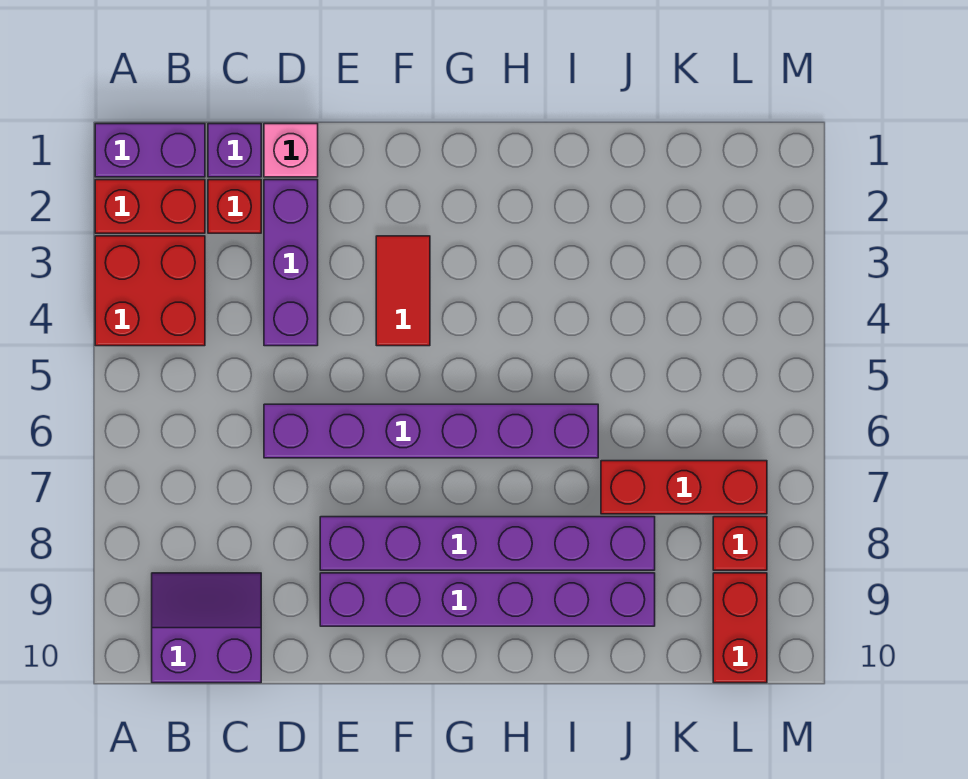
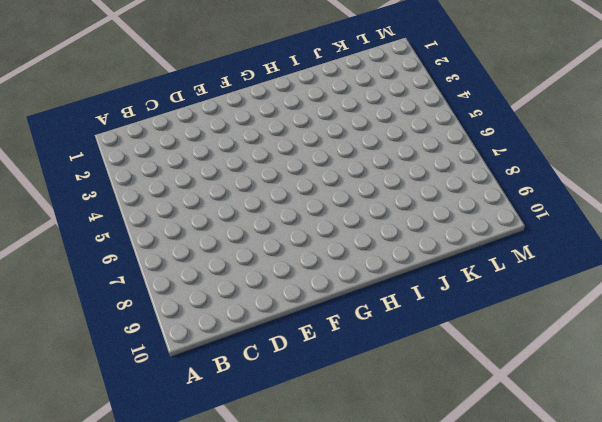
none -> purple 1x2 brick [95,124,205,177]
none -> red 1x2 brick [95,180,205,233]
none -> red 2x2 brick [95,236,205,346]

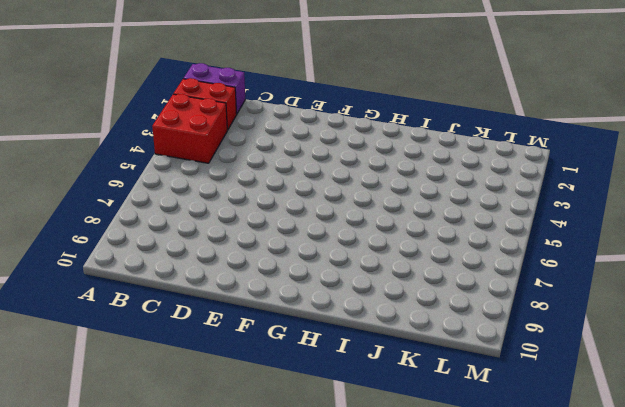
none -> purple 2x2 slope [152,573,261,683]
none -> purple 1x1 brick [208,124,261,177]
none -> red 1x1 brick [208,180,261,233]

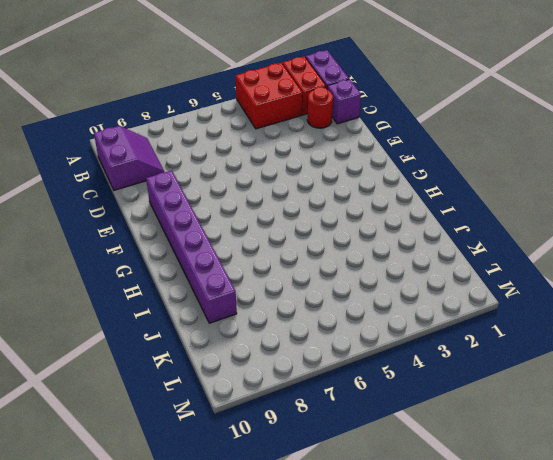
red 1x1 round brick [307,87,333,128] -> red 1x1 brick [208,180,261,233]
none -> pink 1x1 brick [264,124,318,177]
none -> purple 1x3 brick [264,180,318,346]
none -> purple 1x6 brick [264,404,598,458]

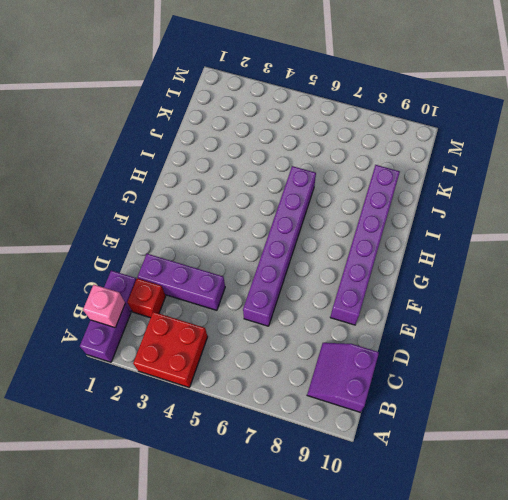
pink 1x1 brick [83,285,125,328] -> pink 1x1 brick moved to [264,124,318,177]
none -> red 1x2 brick [95,180,205,233]
none -> purple 1x6 brick [320,517,655,570]
none -> red 1x2 tile [376,236,430,346]

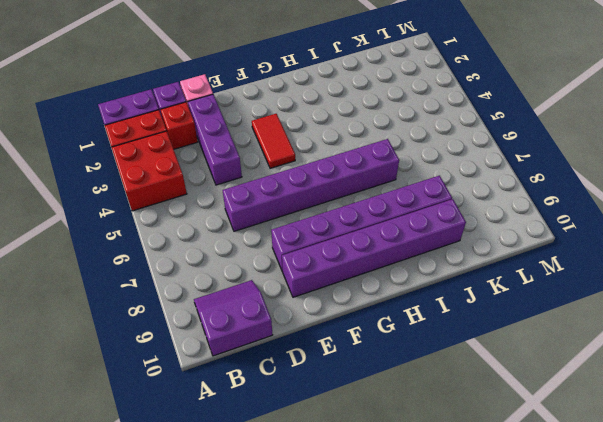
none -> red 1x3 brick [601,461,767,514]
none -> red 1x1 brick [713,517,767,570]
none -> red 1x2 brick [713,573,767,683]

